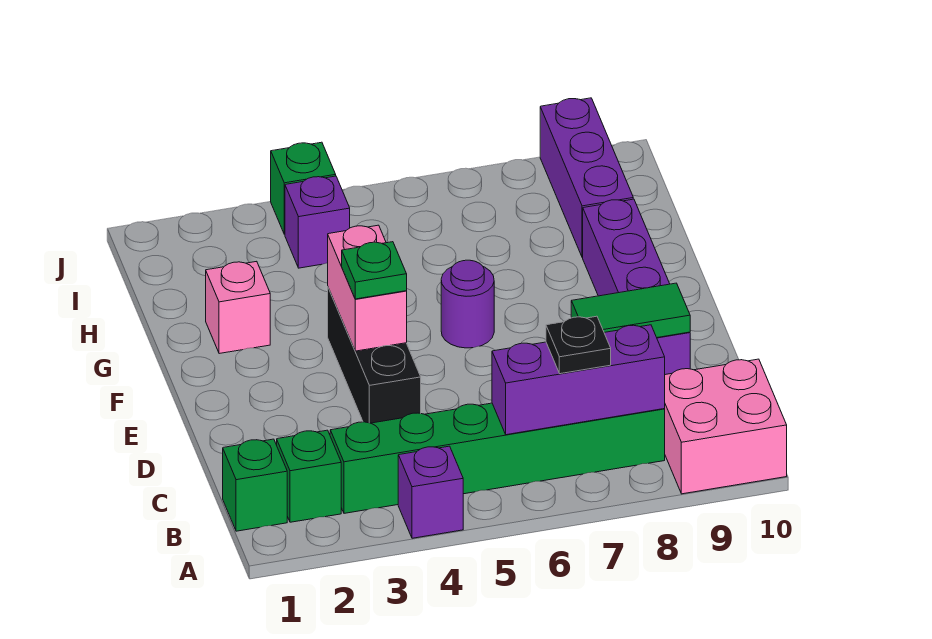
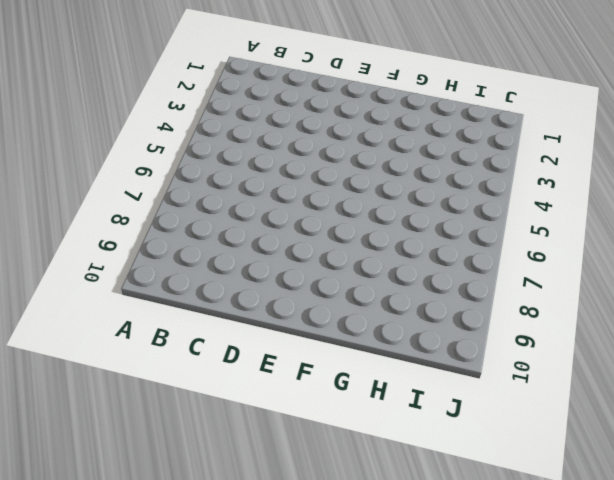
none -> purple 1x1 brick [398,446,463,538]
none -> pink 2x2 brick [665,359,787,494]
none -> green 1x1 brick [223,439,287,531]

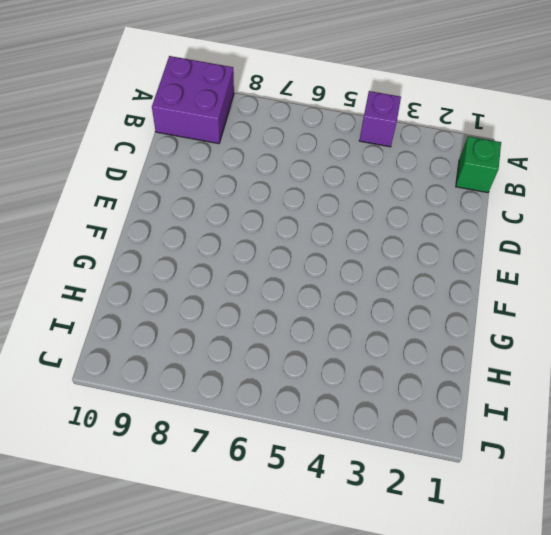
purple 2x2 brick [152,56,234,144] -> pink 2x2 brick [665,359,787,494]
none -> green 1x1 brick [277,430,341,522]
none -> green 1x6 brick [330,403,665,513]
none -> black 1x3 brick [328,288,421,423]

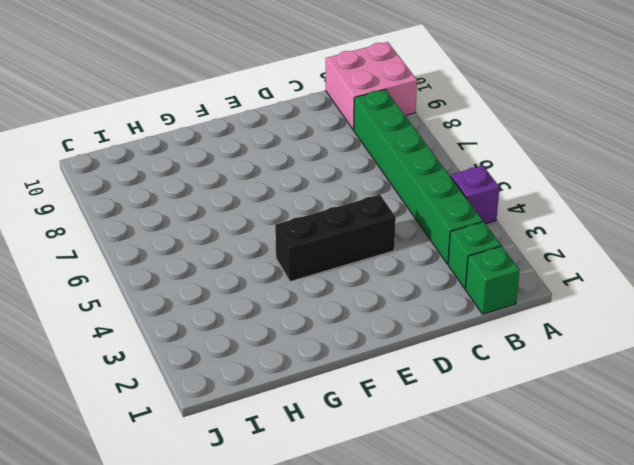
none -> purple 1x4 brick [583,199,690,375]
none -> purple 1x1 round brick [441,260,494,348]
none -> pink 1x1 brick [206,261,270,354]

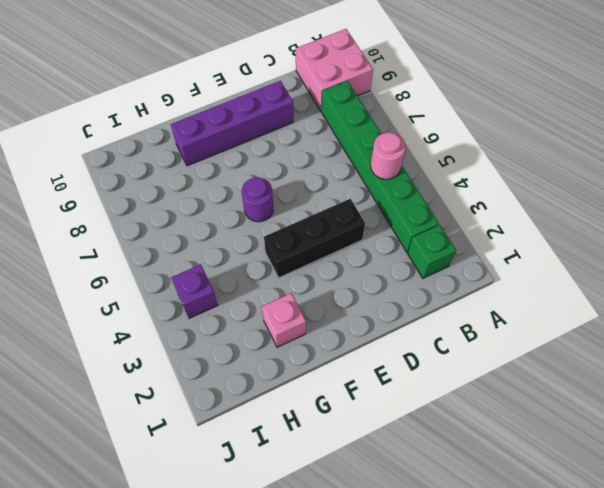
pink 1x1 round brick [371,132,406,179] -> none
none -> purple 1x1 brick [398,446,463,538]
none -> green 1x1 brick [223,439,287,531]
none -> purple 1x3 brick [540,98,633,258]

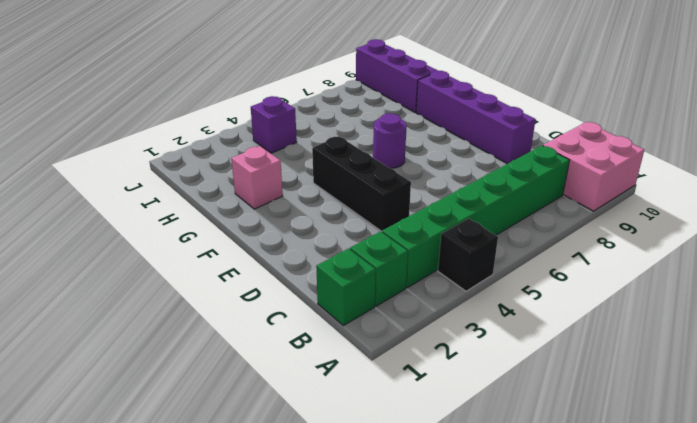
black 1x1 brick [438,218,498,291] -> purple 1x1 brick [398,446,463,538]
none -> green 1x1 brick [271,142,336,234]
none -> purple 1x3 brick [492,325,665,435]
none -> green 1x2 tile [571,283,690,337]

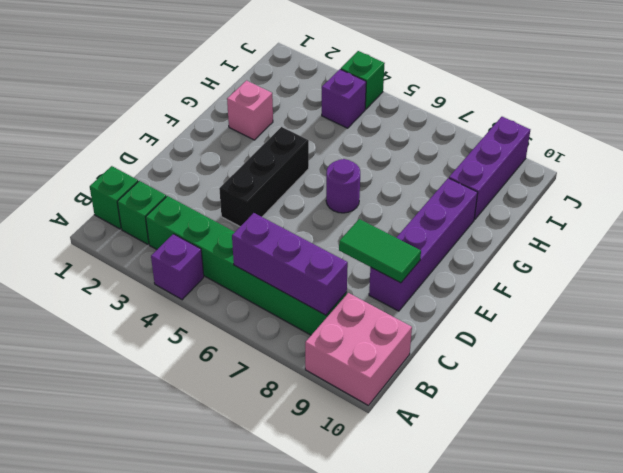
none -> pink 1x2 brick [328,225,407,351]
none -> black 1x1 plate [546,316,611,374]
none -> green 1x1 plate [342,242,407,299]

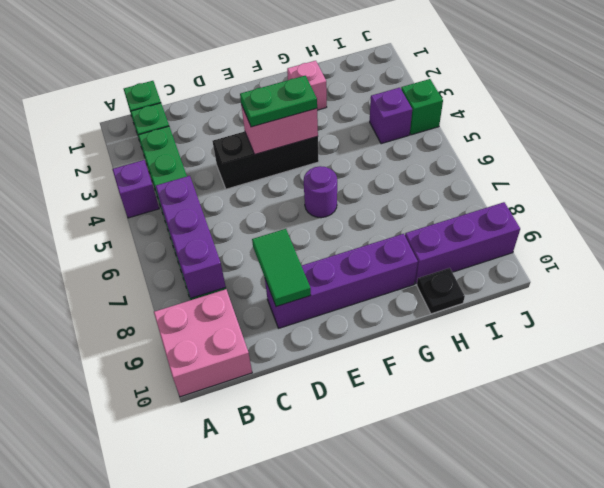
green 1x2 plate [240,76,317,127] -> green 1x1 plate [342,242,407,299]
black 1x1 plate [417,268,465,314] -> black 1x1 plate moved to [546,316,611,374]

